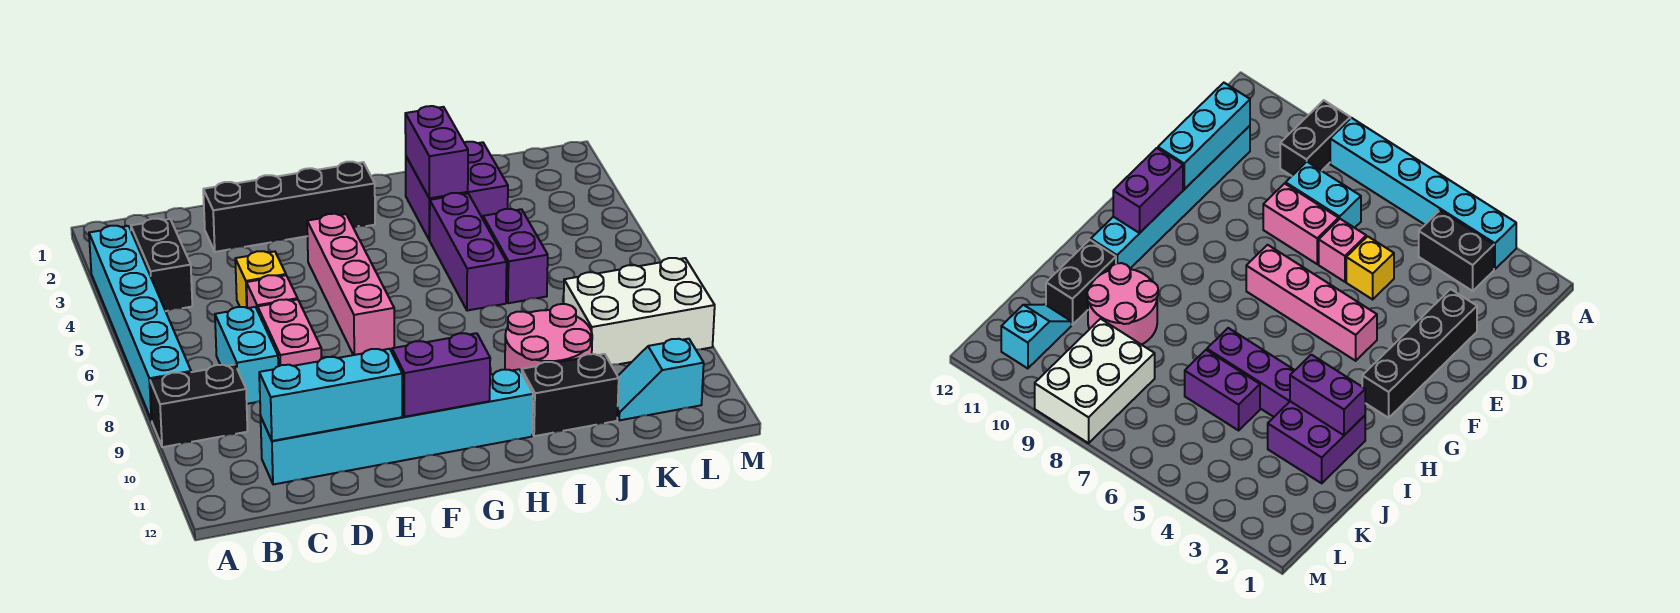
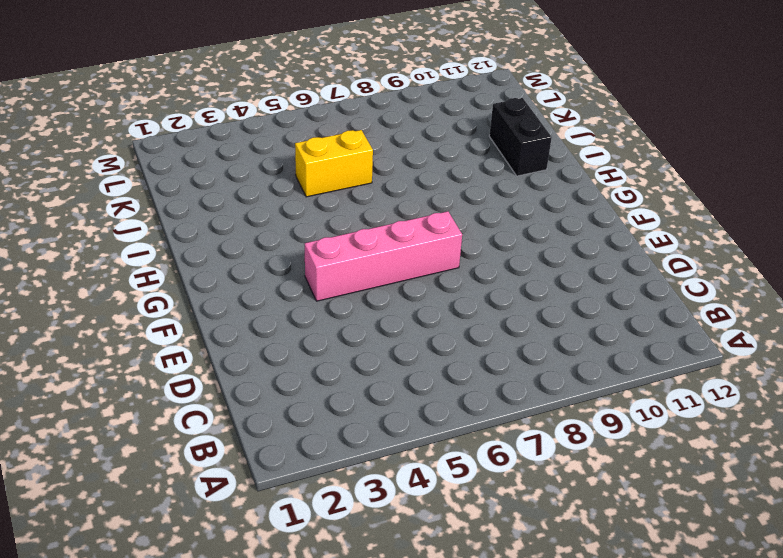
yellow 1x2 brick [295,130,373,197] -> purple 1x2 brick [483,209,548,303]
none -> cyan 1x6 brick [89,226,191,421]
none -> black 1x2 brick [150,365,247,447]
none -> black 1x2 brick [131,219,192,311]

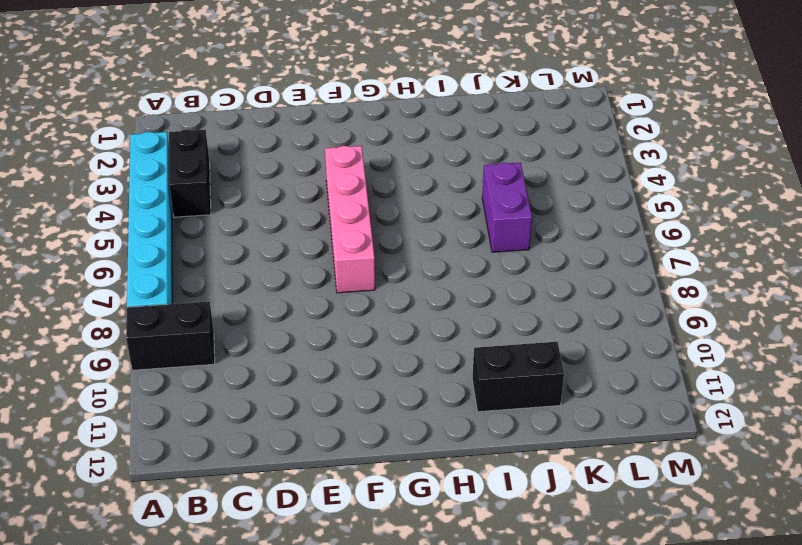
none -> cyan 1x2 brick [215,307,278,404]
none -> cyan 1x6 brick [261,369,533,485]
none -> black 1x4 brick [203,162,375,252]

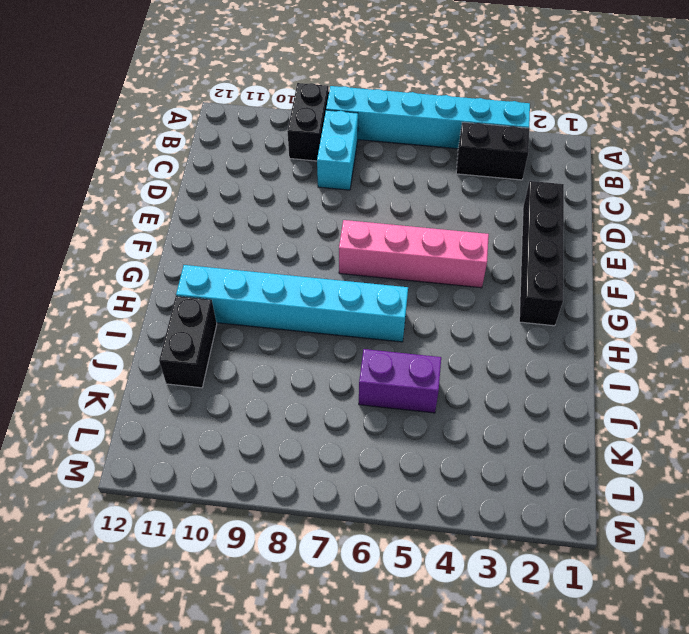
cyan 1x2 brick [317,110,358,190] -> cyan 1x2 brick turned to [215,307,278,404]
cyan 1x6 brick [176,265,408,342] -> cyan 1x6 brick turned to [261,369,533,485]
none -> yellow 1x1 brick [235,251,286,308]
none -> pink 1x1 brick [246,275,298,311]
none -> pink 1x2 brick [258,299,321,366]

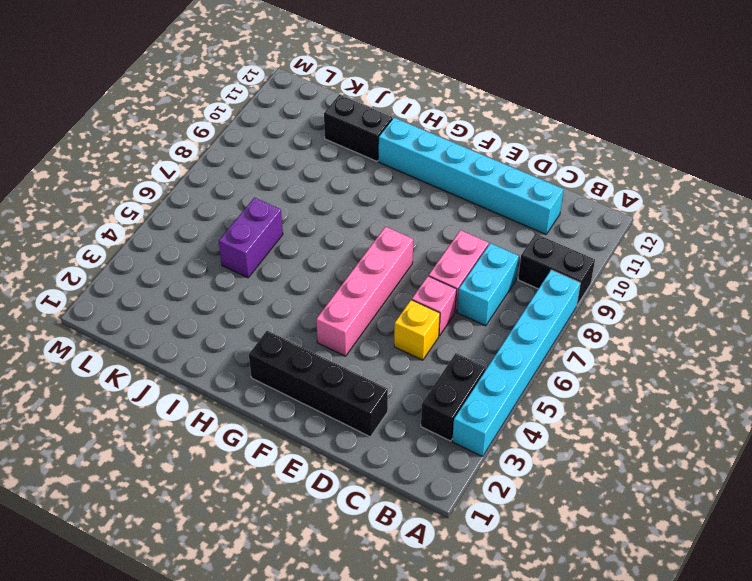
none -> purple 2x2 brick [406,142,508,240]
none -> purple 1x3 brick [430,193,507,311]
none -> pink 2x2 round brick [505,304,592,372]

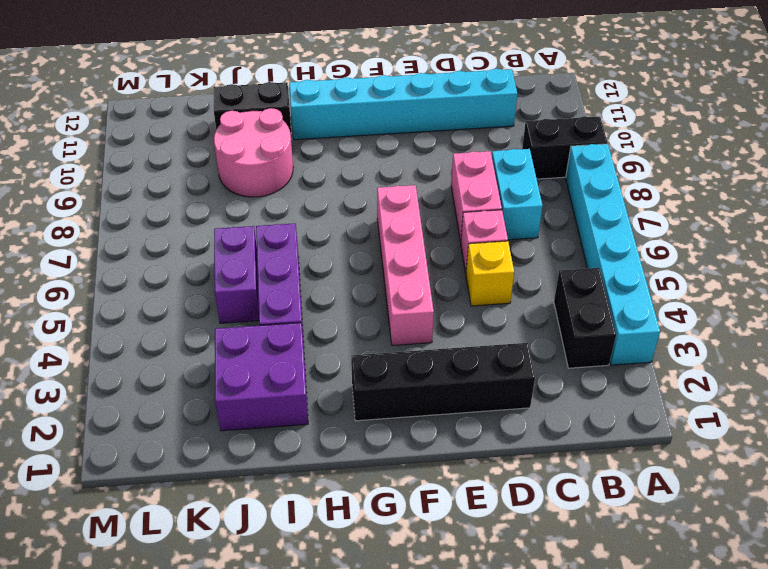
none -> white 2x3 brick [564,258,715,365]
none -> cyan 1x2 slope [617,339,704,420]
none -> cyan 1x3 brick [259,349,402,441]

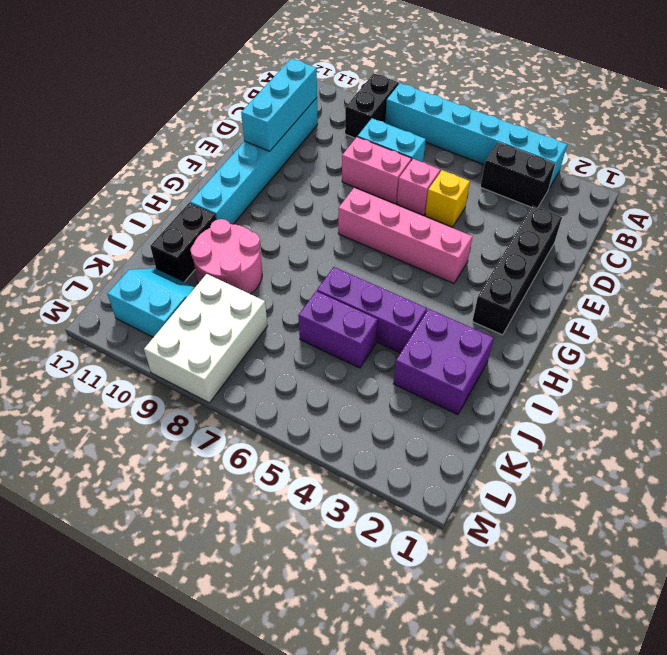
cyan 2x2 slope [108,268,195,337] -> cyan 1x2 slope [617,339,704,420]
none -> purple 1x2 brick [392,333,490,417]
none -> purple 1x2 brick [405,106,468,198]

